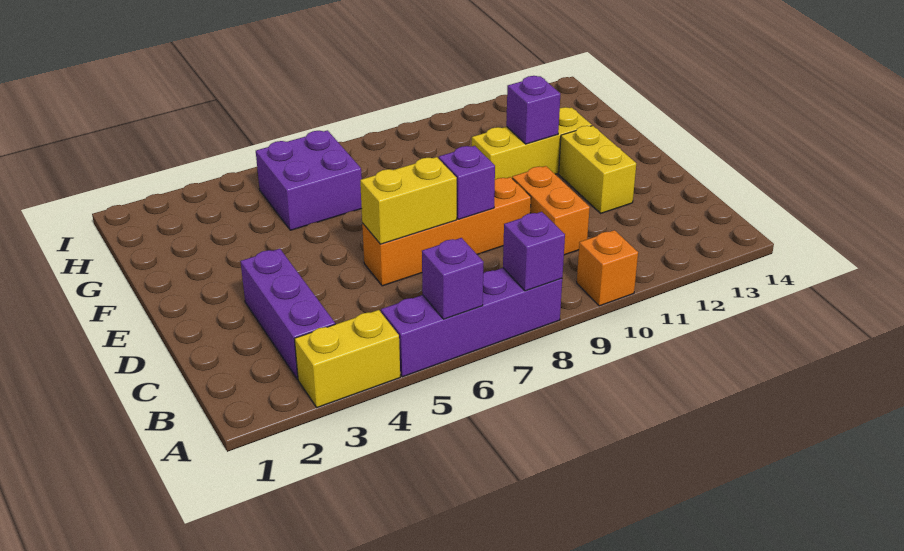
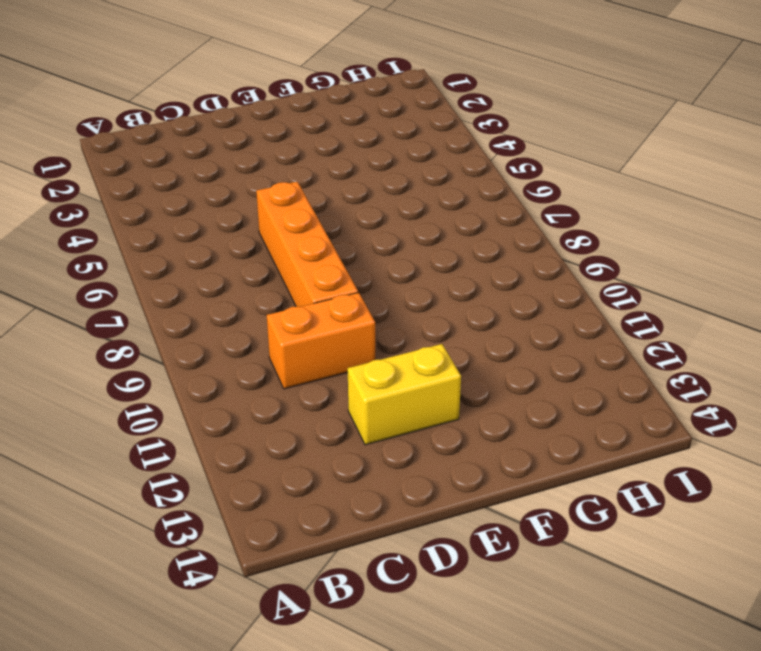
none -> yellow 1x2 brick [295,310,400,407]
none -> purple 1x4 brick [381,268,562,377]
none -> orange 1x1 brick [577,230,638,306]

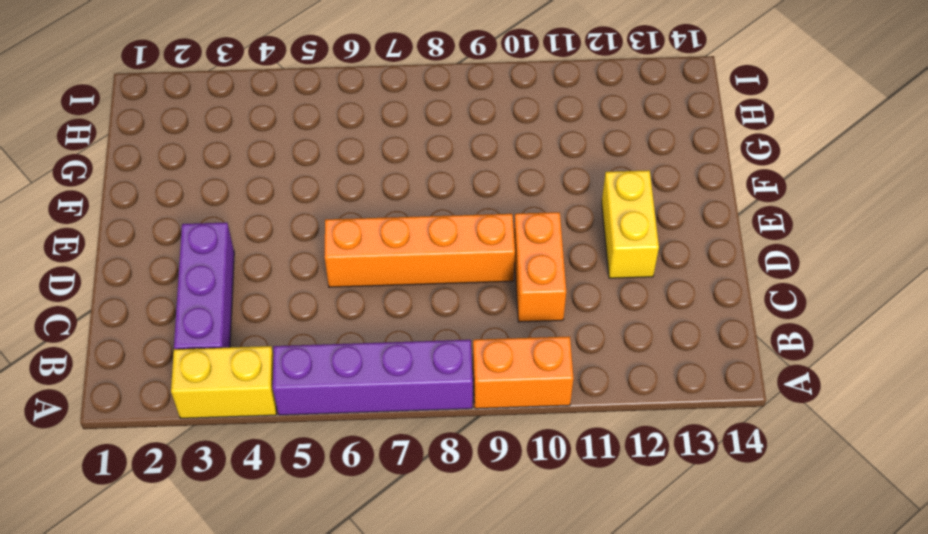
orange 1x2 brick [473,336,574,409] -> orange 1x1 brick [577,230,638,306]
none -> yellow 1x3 brick [472,107,592,179]
none -> purple 2x2 brick [256,130,362,230]
none -> purple 1x1 brick [422,238,484,319]

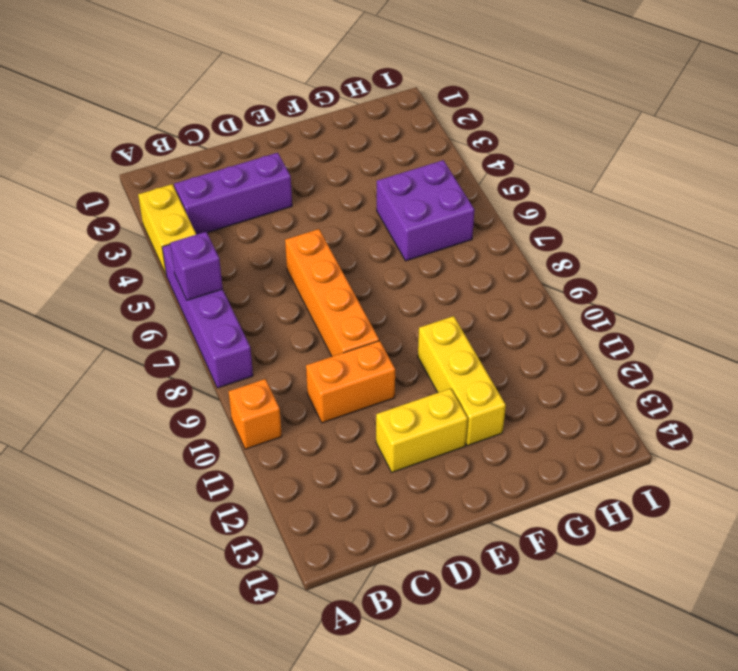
none -> purple 1x1 brick [503,212,565,291]
none -> yellow 1x2 brick [360,157,457,244]
none -> purple 1x1 brick [439,146,495,219]

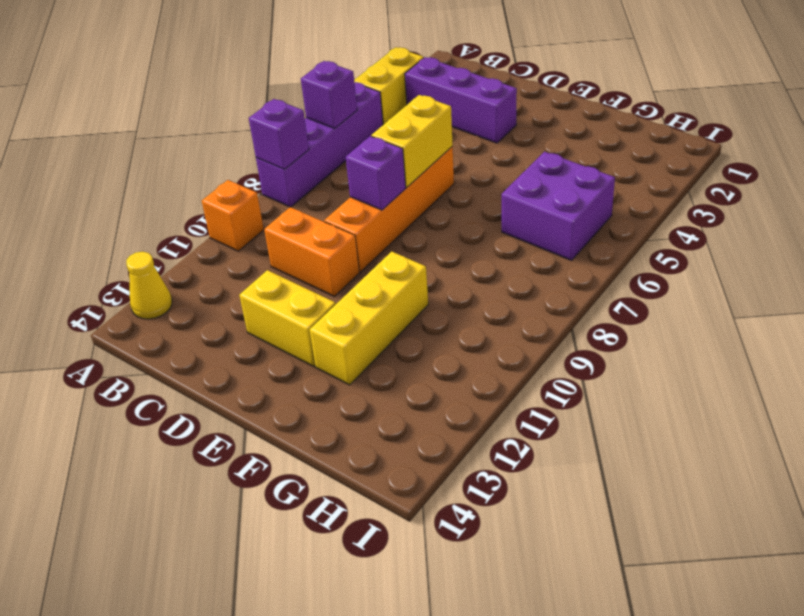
yellow 1x1 cone [126,252,172,319] -> none
none -> purple 1x1 brick [506,76,560,144]

